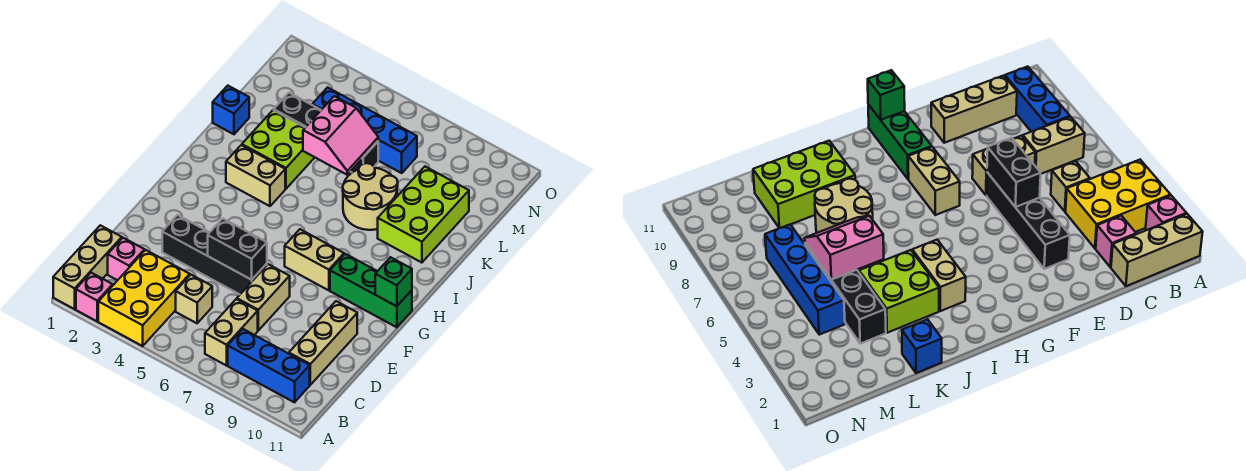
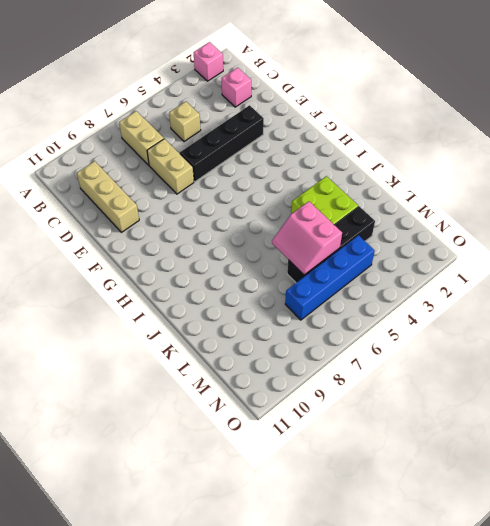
none -> tan 1x3 brick [53,225,122,309]
none -> yellow 2x3 brick [98,250,190,346]
none -> blue 1x3 brick [228,329,310,402]

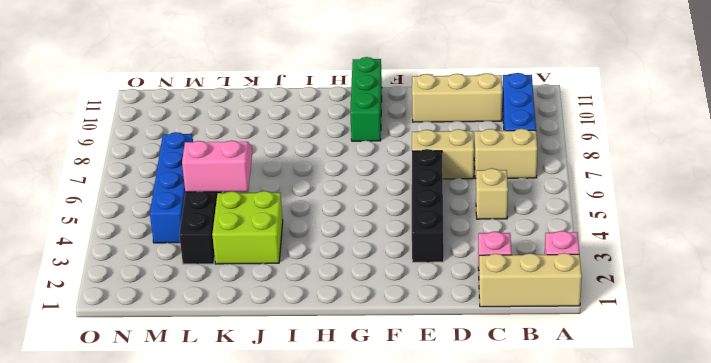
none -> yellow 2x3 brick [98,250,190,346]
none -> tan 1x2 brick [285,229,344,290]
none -> tan 1x2 brick [226,145,285,206]

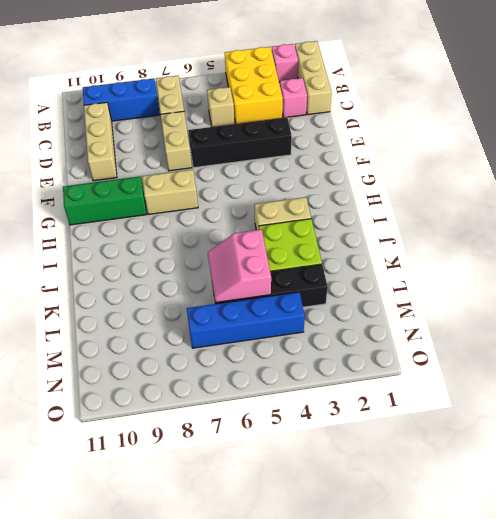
none -> tan 2x2 round brick [343,163,398,230]
none -> lime 2x3 brick [378,167,469,263]
none -> blue 1x1 brick [213,86,249,134]

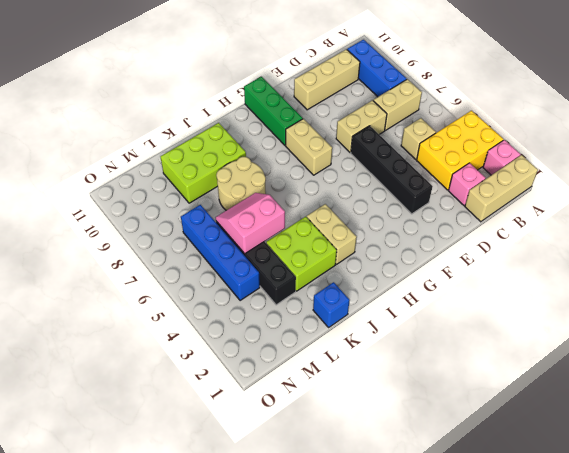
none -> black 1x2 brick [208,219,267,280]
none -> green 1x1 brick [375,257,412,306]

